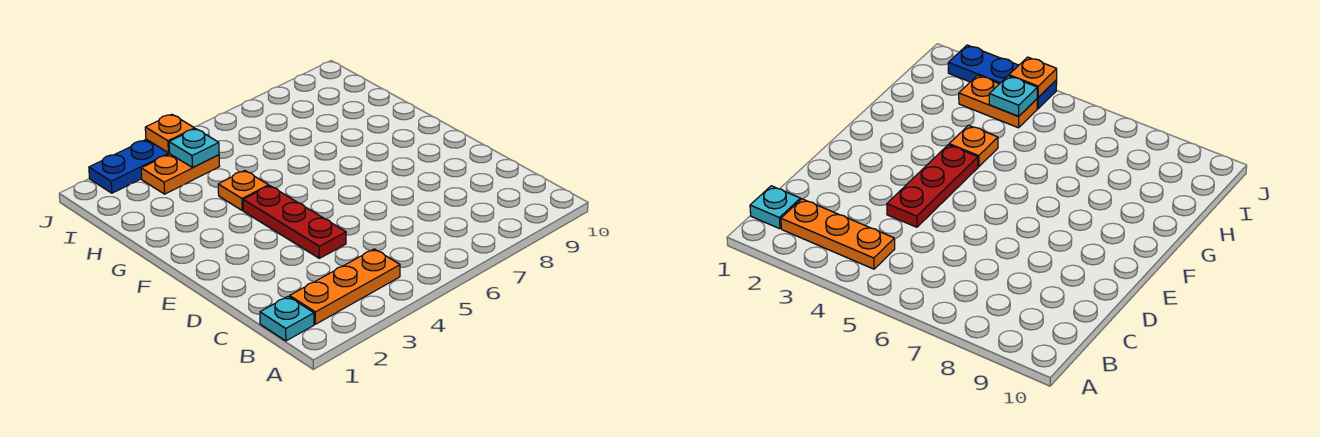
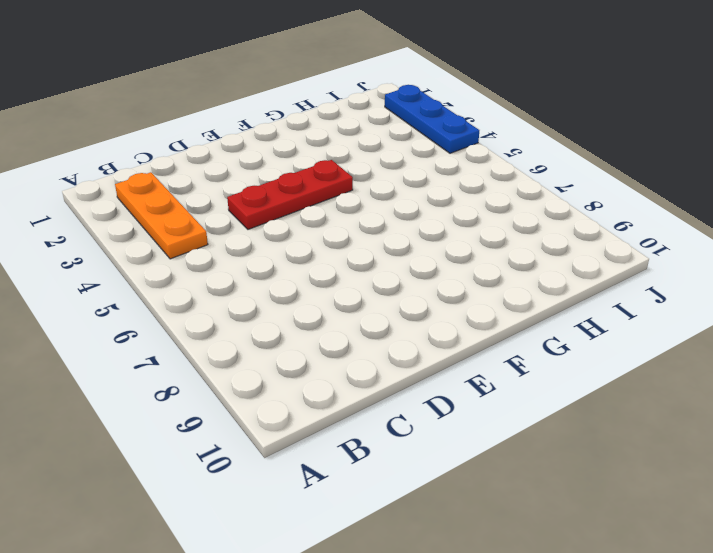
none -> cyan 1x1 plate [260,296,314,341]
none -> orange 1x1 plate [218,171,269,210]

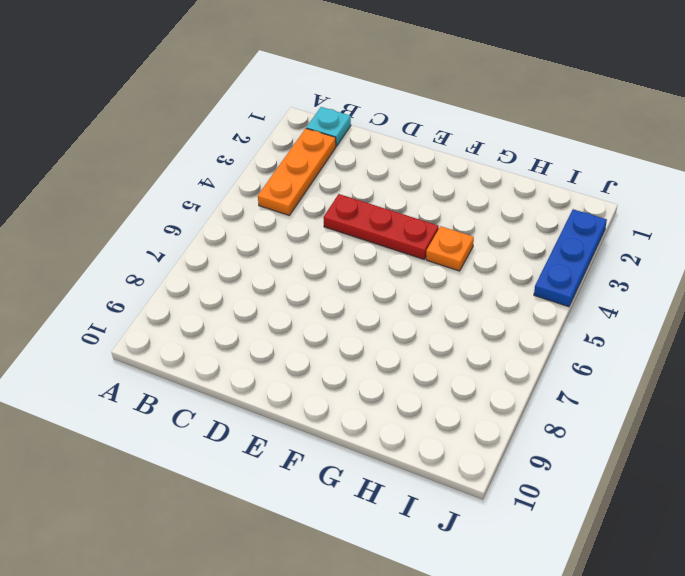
none -> orange 1x2 plate [141,154,220,194]
none -> cyan 1x1 plate [169,129,219,168]

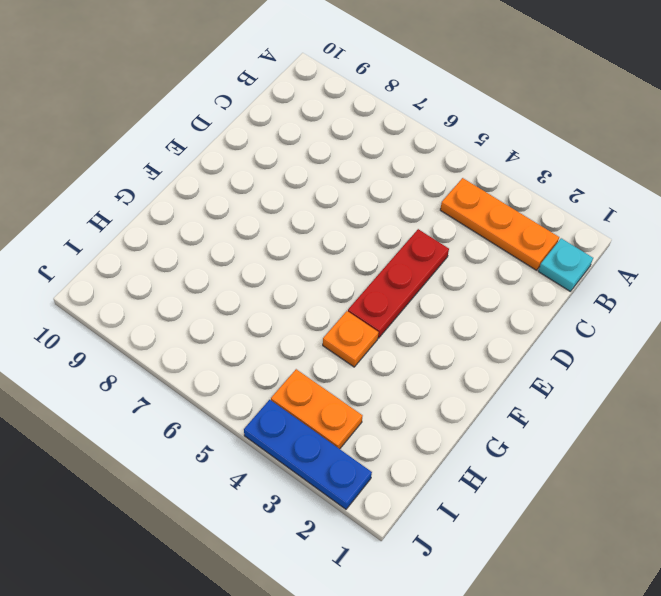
none -> cyan 1x1 plate [169,129,219,168]
none -> orange 1x1 plate [145,114,195,153]

